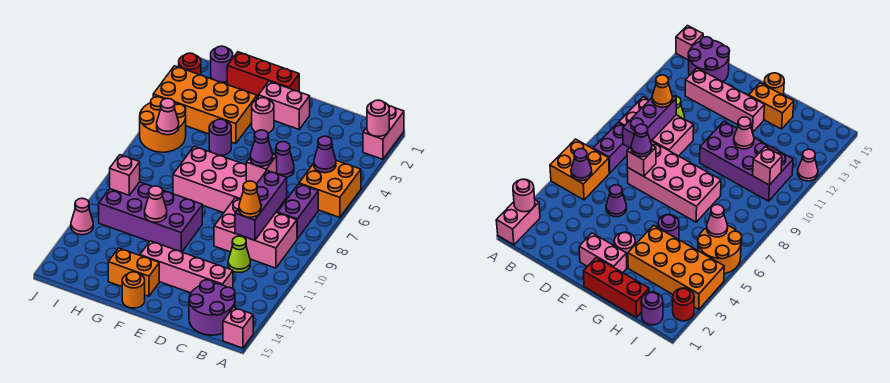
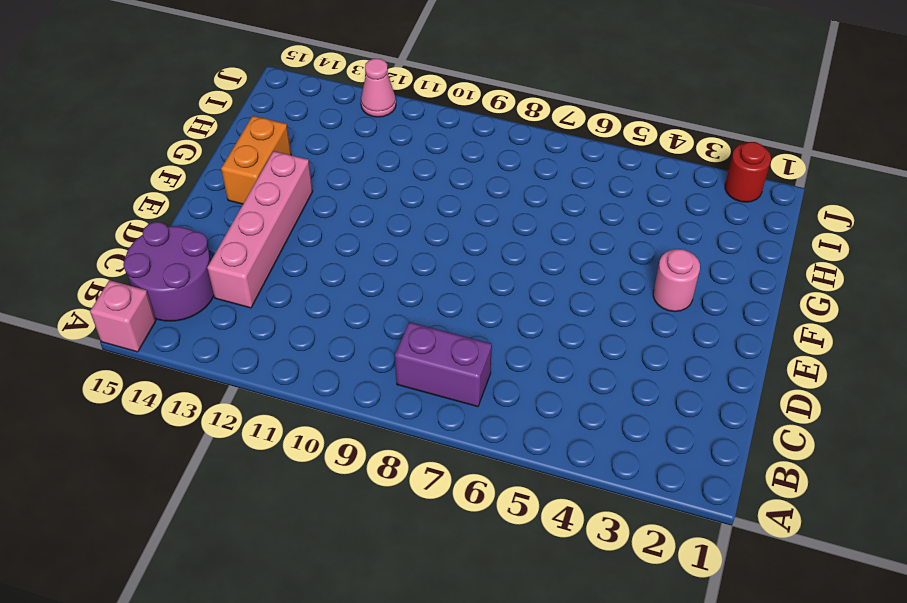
none -> pink 1x2 brick [363,106,404,159]
none -> orange 2x2 brick [299,160,361,218]
none -> pink 2x3 brick [214,198,297,268]
none -> lime 1x1 cone [228,236,250,272]

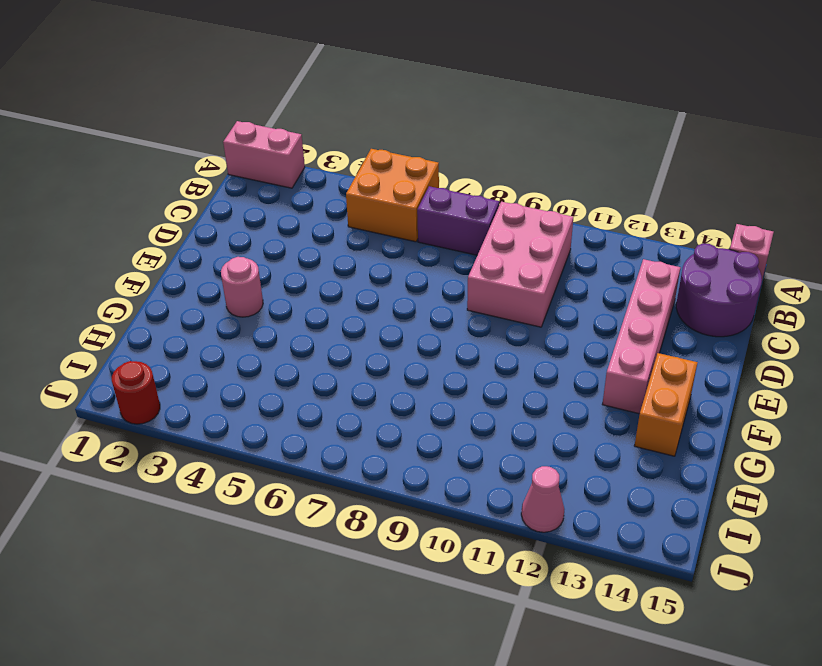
none -> lime 1x1 cone [228,236,250,272]
none -> purple 1x1 cone [275,142,294,177]
none -> pink 2x4 brick [173,146,246,213]
none -> pink 1x2 brick [258,81,310,129]

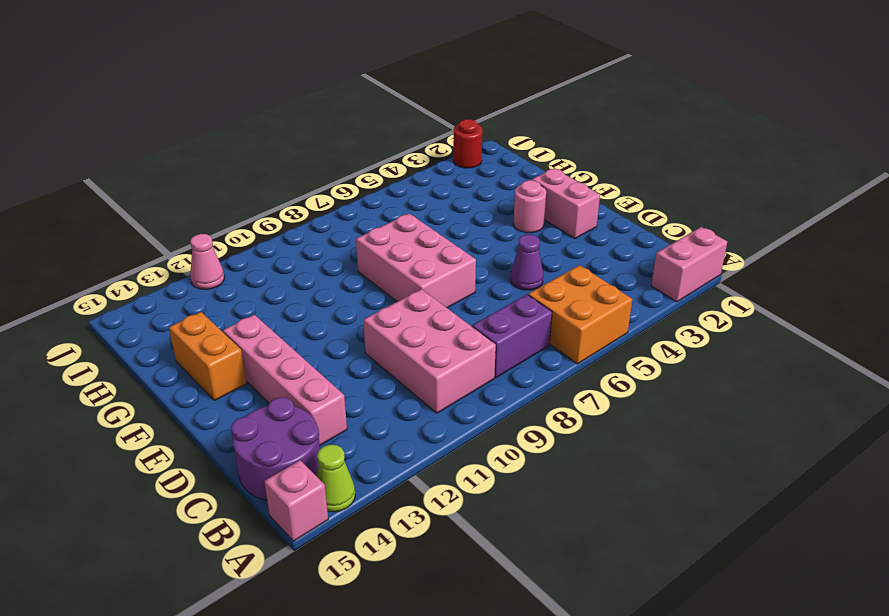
lime 1x1 cone [317,445,355,512] -> lime 1x1 cone moved to [228,236,250,272]
pink 2x3 brick [356,214,476,308] -> pink 2x4 brick [173,146,246,213]
none -> red 1x3 brick [227,52,299,96]
none -> purple 2x4 brick [99,182,202,252]
none -> orange 1x1 round brick [122,272,145,308]
none -> orange 2x4 brick [153,66,257,144]

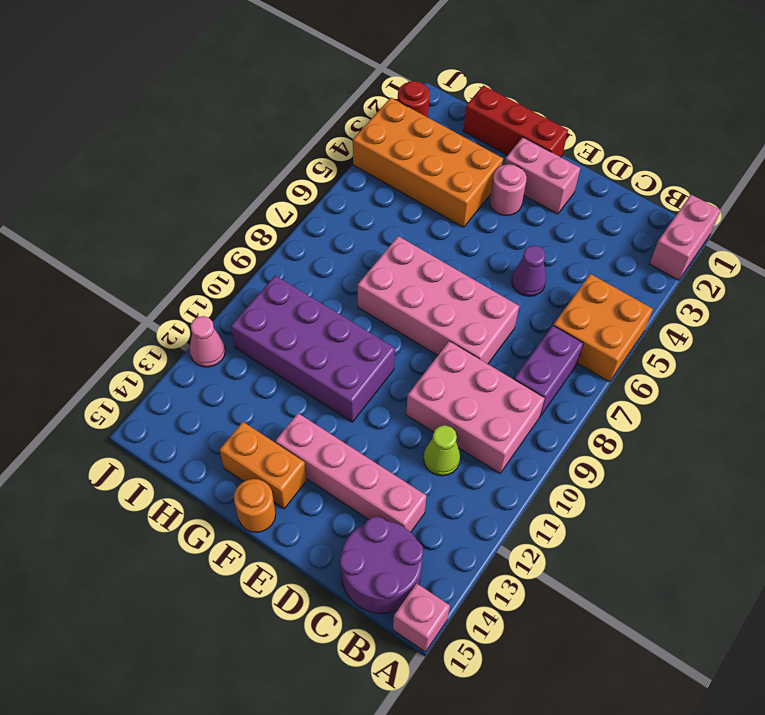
none -> purple 1x1 round brick [209,119,231,155]
none -> purple 1x1 round brick [211,46,233,83]
none -> orange 2x2 round brick [140,97,186,152]
none -> pink 1x1 round brick [367,100,389,136]

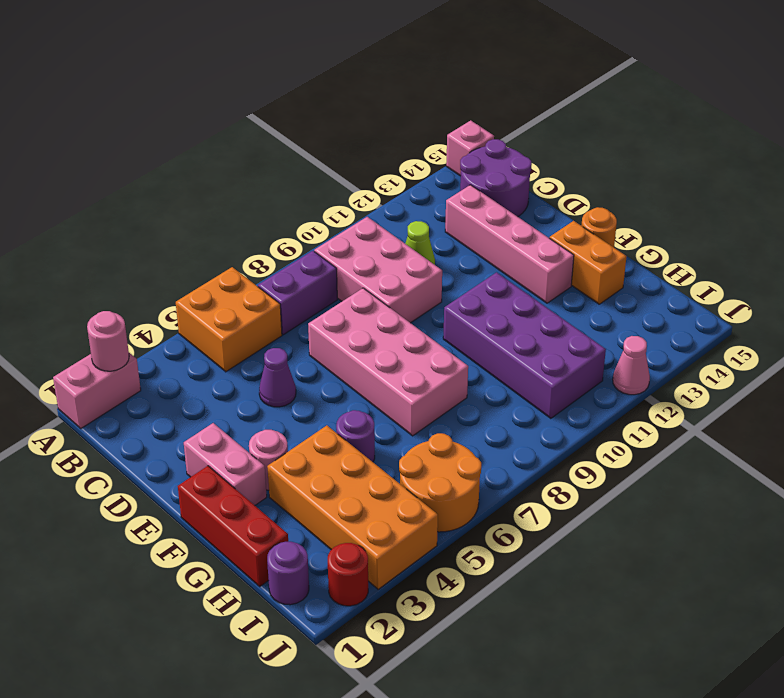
none -> purple 1x1 cone [314,136,336,173]
none -> purple 1x3 brick [235,171,287,240]
none -> pink 1x1 brick [246,154,277,184]
none -> pink 1x1 cone [145,186,167,222]

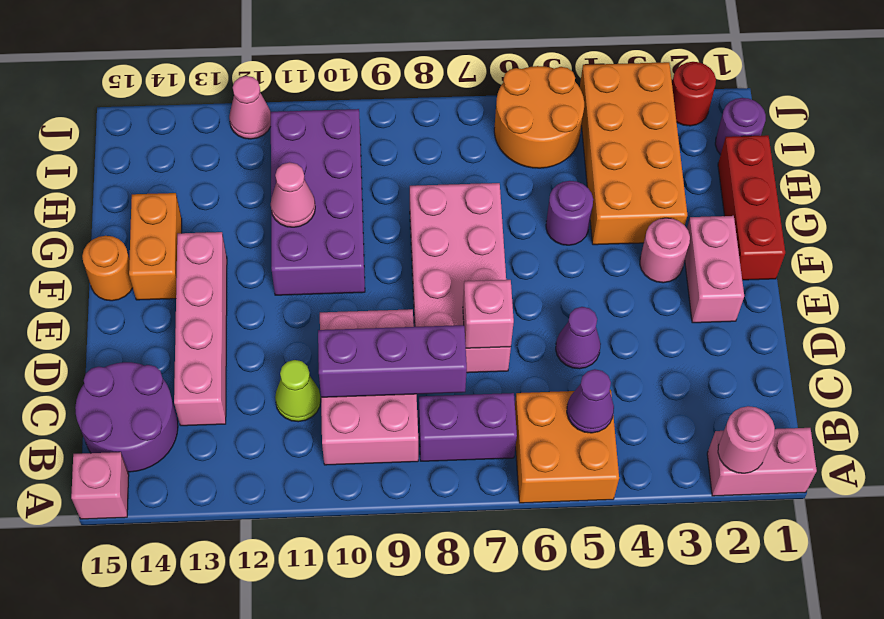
none -> pink 1x1 cone [157,98,179,135]
none -> pink 1x1 brick [110,155,140,195]
none -> orange 1x1 cone [239,181,261,217]
none -> purple 1x1 cone [250,130,273,166]

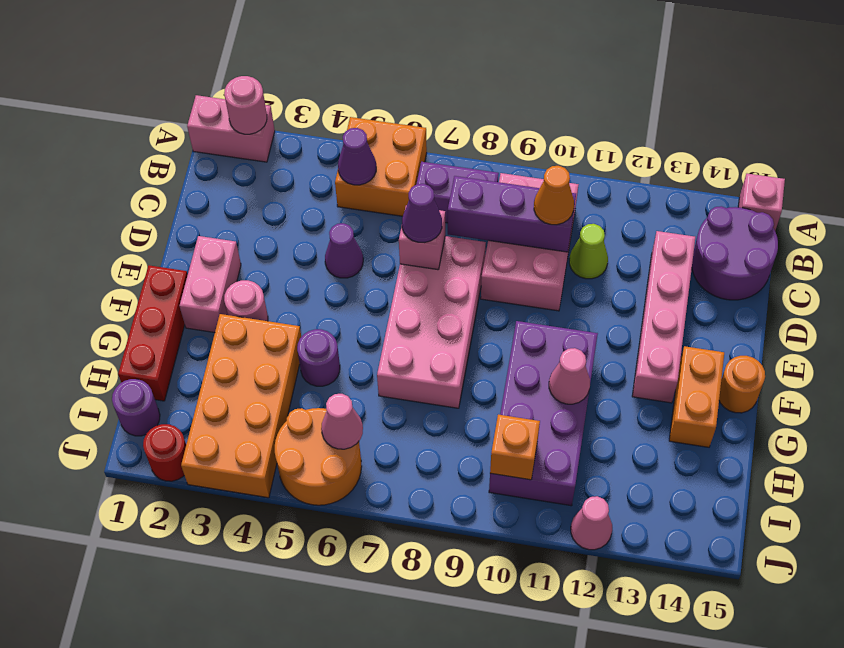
orange 1x1 brick [490,415,540,480] -> pink 1x1 brick [110,155,140,195]

